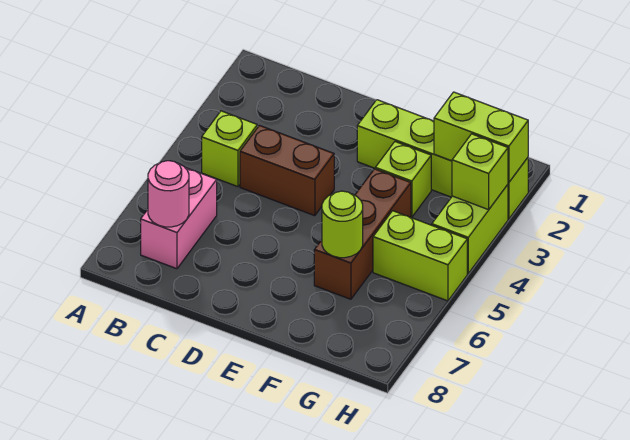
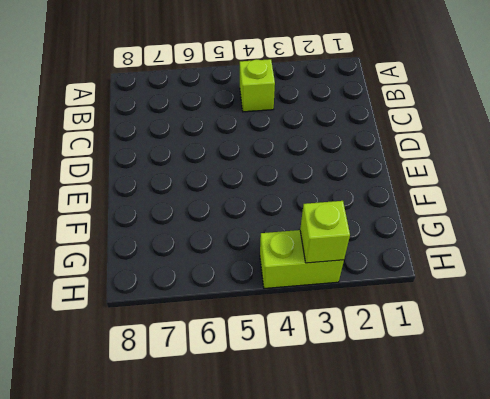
none -> pink 1x2 brick [141,168,217,269]
none -> brown 1x2 brick [240,125,334,216]
none -> lime 1x4 brick [357,100,528,219]

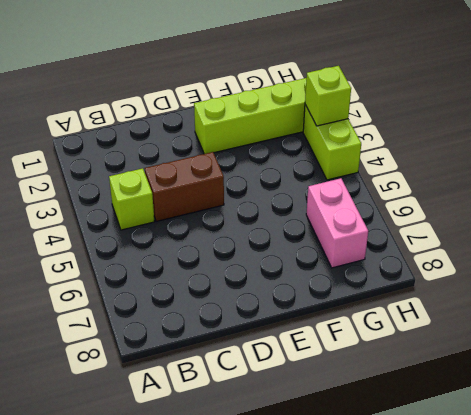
pink 1x2 brick [306,178,368,268] -> pink 1x2 brick moved to [141,168,217,269]
none -> lime 1x1 brick [375,142,431,217]
none -> brown 1x3 brick [314,169,411,299]
none -> lime 1x2 brick [373,211,467,301]

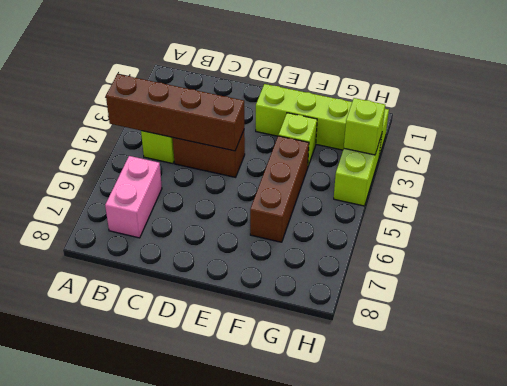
brown 1x4 brick [106,74,244,151] -> none
none -> lime 1x2 brick [373,211,467,301]
none -> pink 1x1 round brick [148,161,189,227]
none -> lime 1x1 round brick [322,191,363,258]

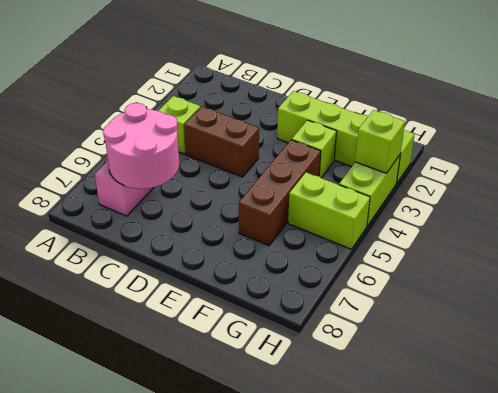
pink 2x2 round brick [103,103,179,189] -> pink 1x1 round brick [148,161,189,227]
none -> lime 1x1 round brick [322,191,363,258]
none -> lime 1x2 brick [434,92,528,182]

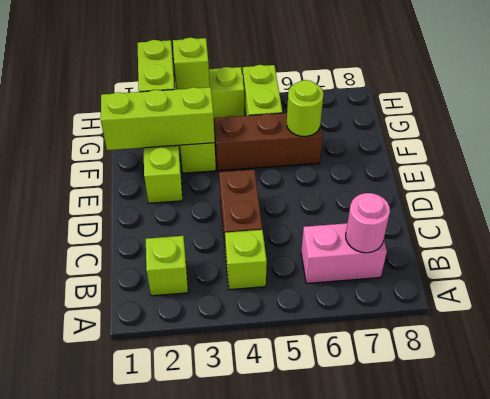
lime 1x1 brick [146,236,188,296] -> none
lime 1x3 brick [101,87,215,150] -> none

